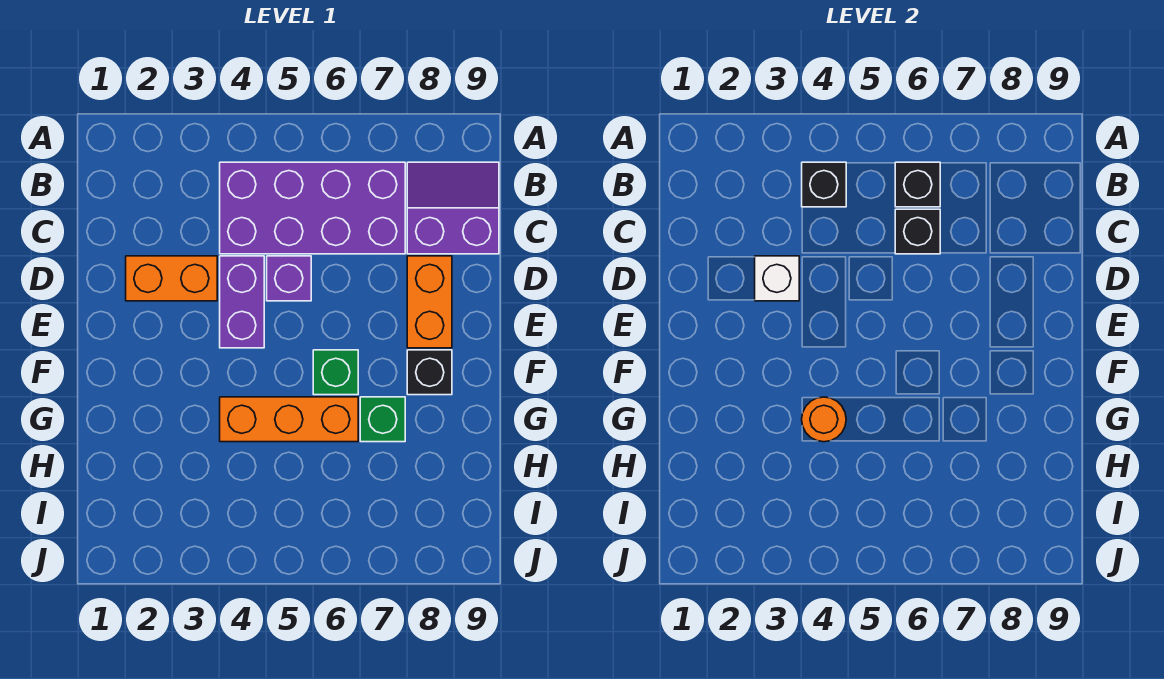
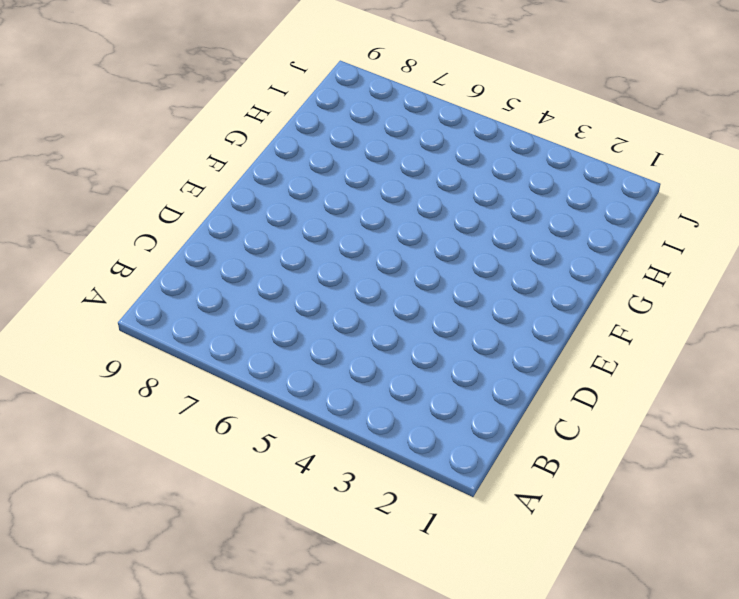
none -> purple 2x4 brick [220,162,405,254]
none -> purple 2x2 slope [407,162,499,254]
none -> orange 1x2 brick [126,256,217,301]

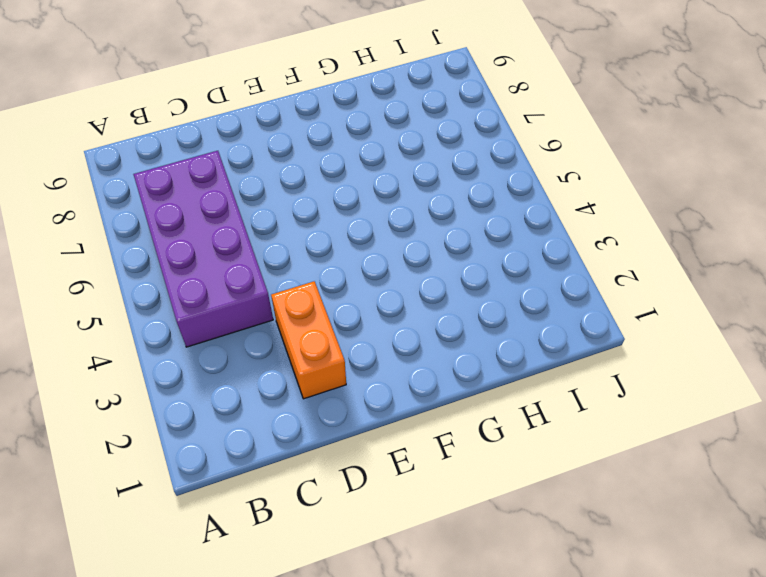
none -> purple 2x2 slope [407,162,499,254]
none -> purple 1x2 brick [220,256,264,348]
none -> purple 1x1 brick [267,256,311,301]

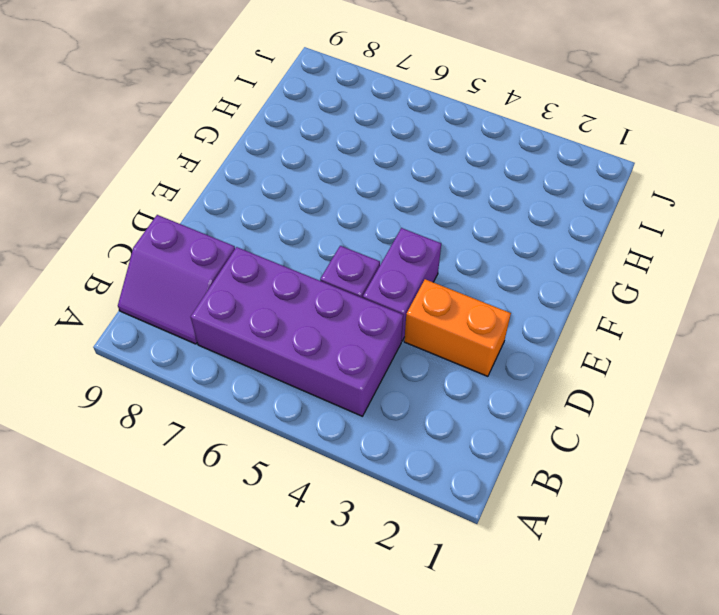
none -> orange 1x2 brick [407,256,452,348]
none -> green 1x1 brick [313,350,358,395]
none -> black 1x1 brick [407,350,452,395]

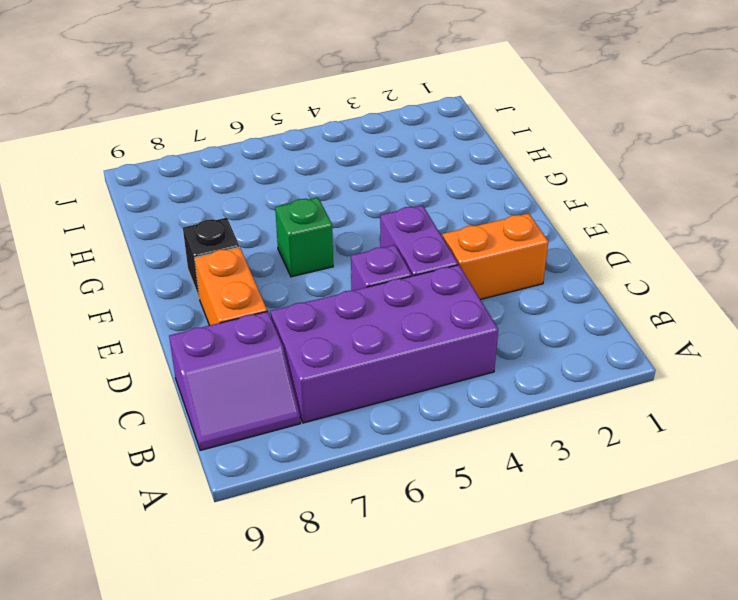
none -> orange 1x3 brick [220,397,358,442]
none -> green 1x1 brick [360,397,405,442]
none -> black 1x1 brick [802,162,846,207]

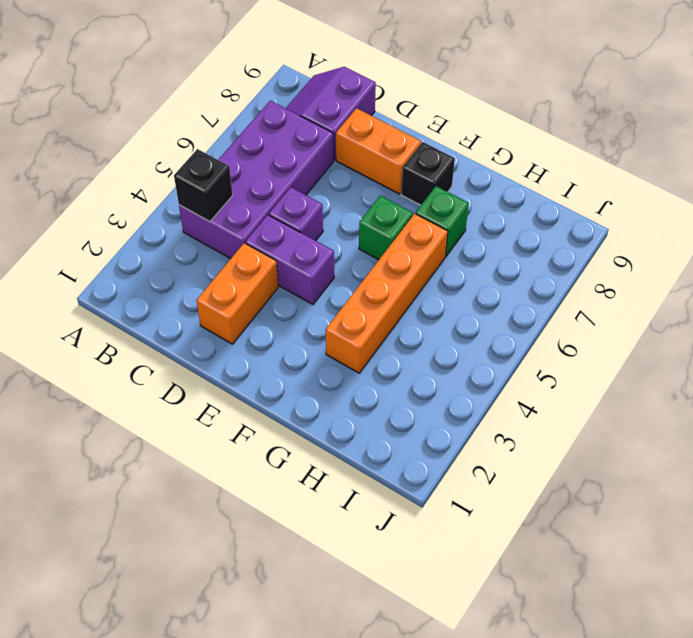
orange 1x4 brick [326,214,448,373] -> orange 1x3 brick [220,397,358,442]
none -> black 1x1 brick [895,162,940,207]
none -> black 1x1 brick [895,209,940,254]
none -> white 1x1 brick [755,256,799,301]

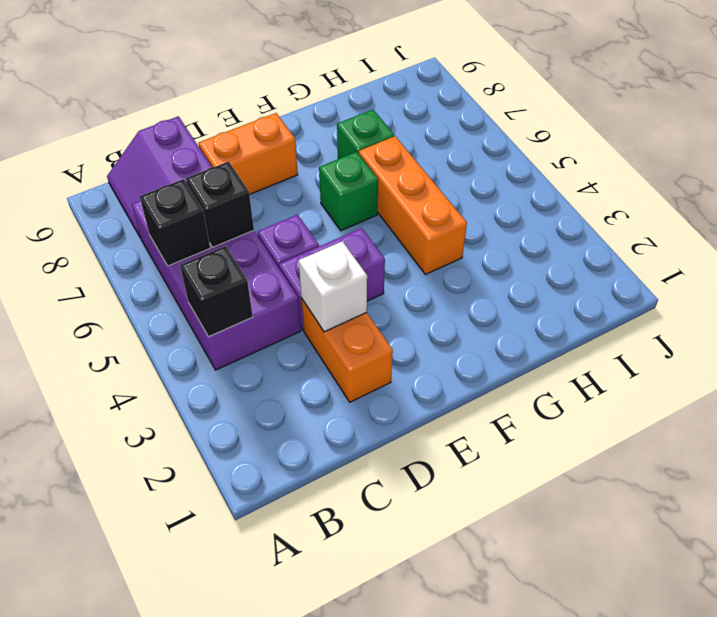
none -> black 1x1 brick [407,350,452,395]
none -> orange 1x1 round brick [802,397,846,442]

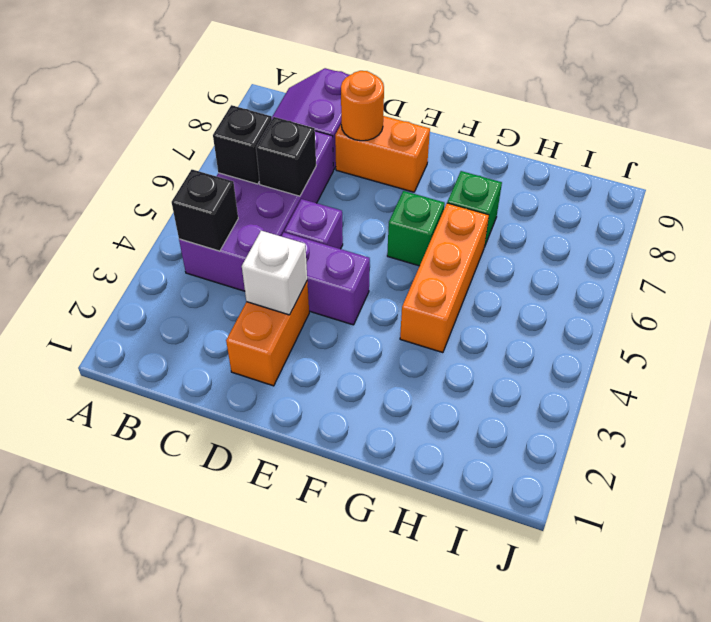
orange 1x1 round brick [341,71,384,141] -> orange 1x1 round brick moved to [802,397,846,442]
none -> black 1x1 brick [407,350,452,395]

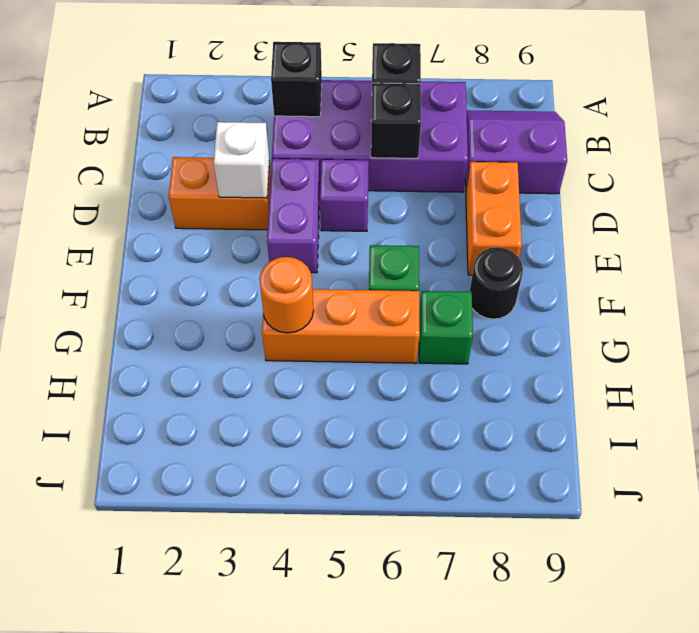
black 1x1 round brick [470,247,523,319] -> black 1x1 brick [407,350,452,395]

